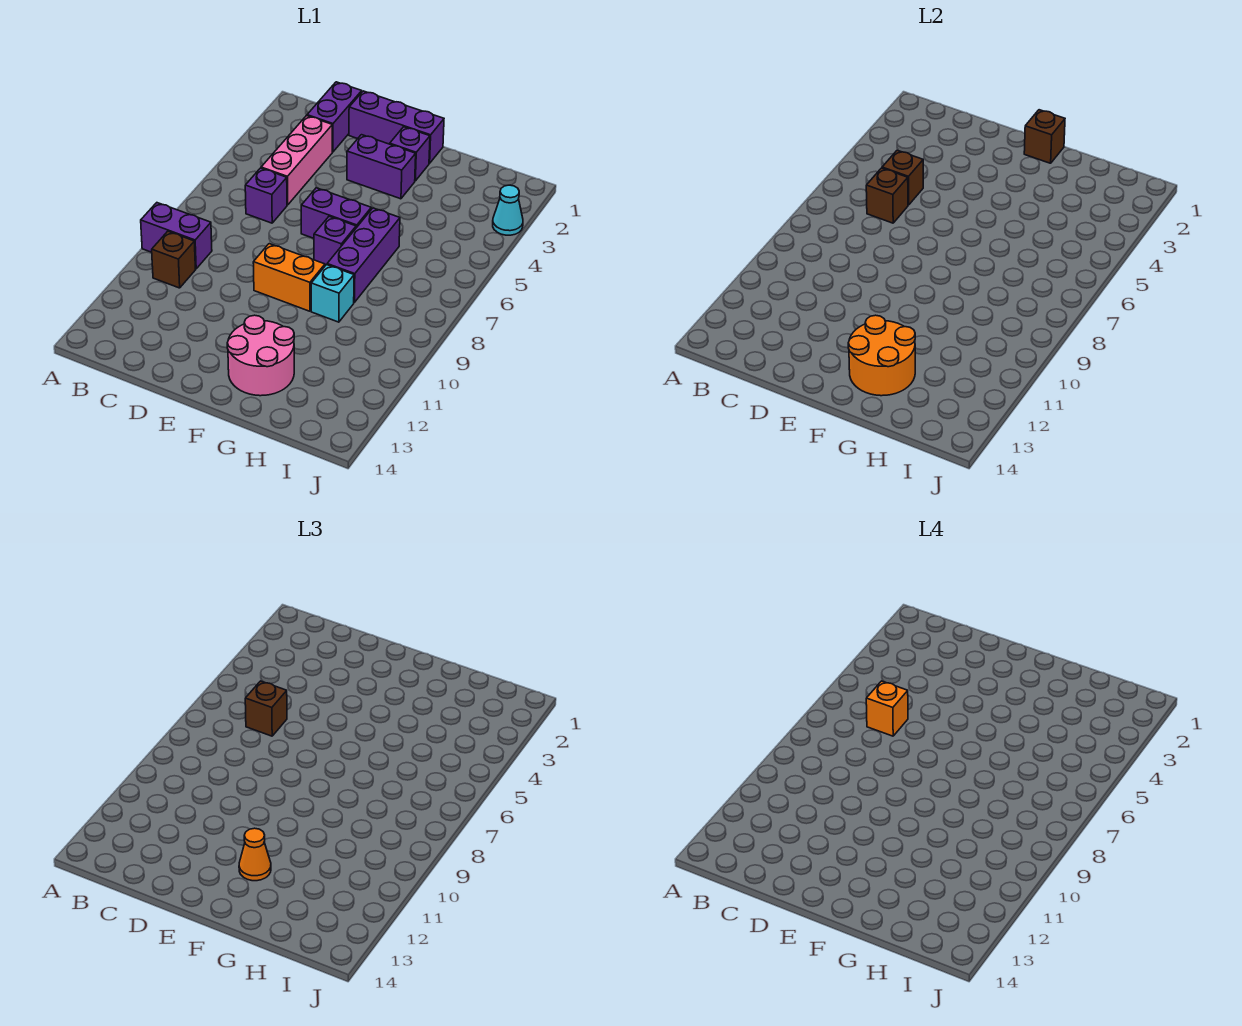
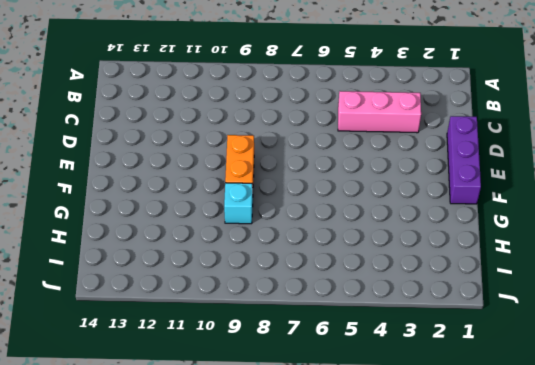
none -> purple 1x2 brick [141,203,212,269]
none -> brown 1x1 brick [152,231,195,288]
none -> purple 1x2 brick [307,82,362,152]

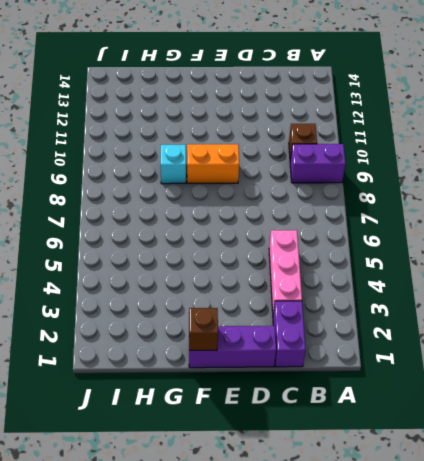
none -> purple 1x1 brick [245,168,287,223]
none -> purple 1x2 brick [347,135,416,199]
none -> purple 1x2 brick [301,188,371,238]

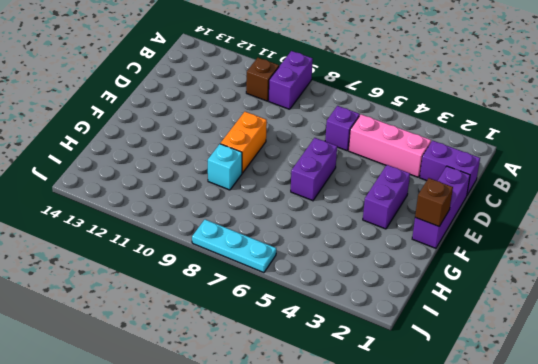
cyan 1x3 plate [192,219,276,273] -> none
none -> purple 1x1 brick [390,127,430,181]
none -> purple 1x1 brick [314,216,356,266]
none -> pink 2x2 round brick [227,315,294,396]

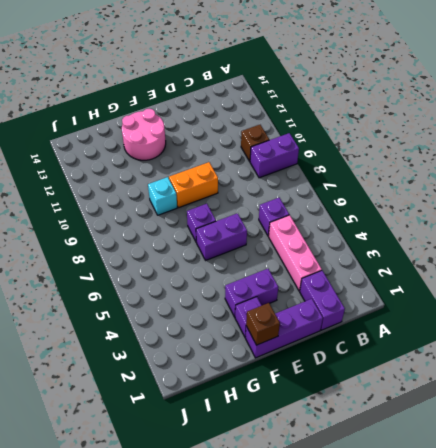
none -> purple 1x3 brick [327,208,400,302]
none -> cyan 1x1 cone [493,185,523,235]
none -> brown 1x1 brick [882,150,923,205]

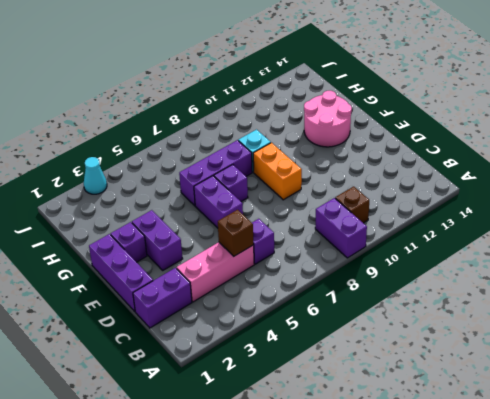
none -> brown 1x1 brick [866,168,908,223]
none -> brown 1x1 brick [1024,110,1065,163]
none -> orange 2x2 round brick [848,315,915,396]

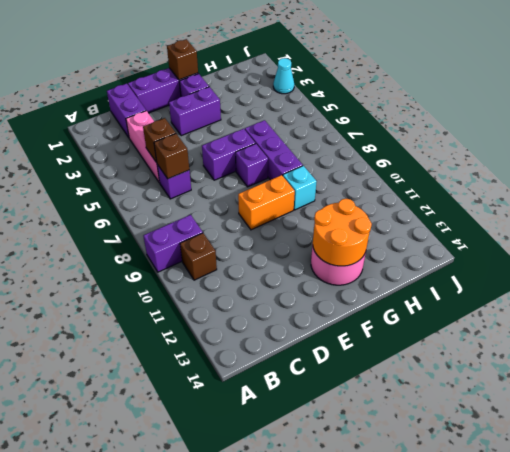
none -> brown 1x1 brick [245,681,287,736]
none -> orange 1x1 cone [239,828,271,881]
none -> orange 1x1 brick [866,681,908,736]

